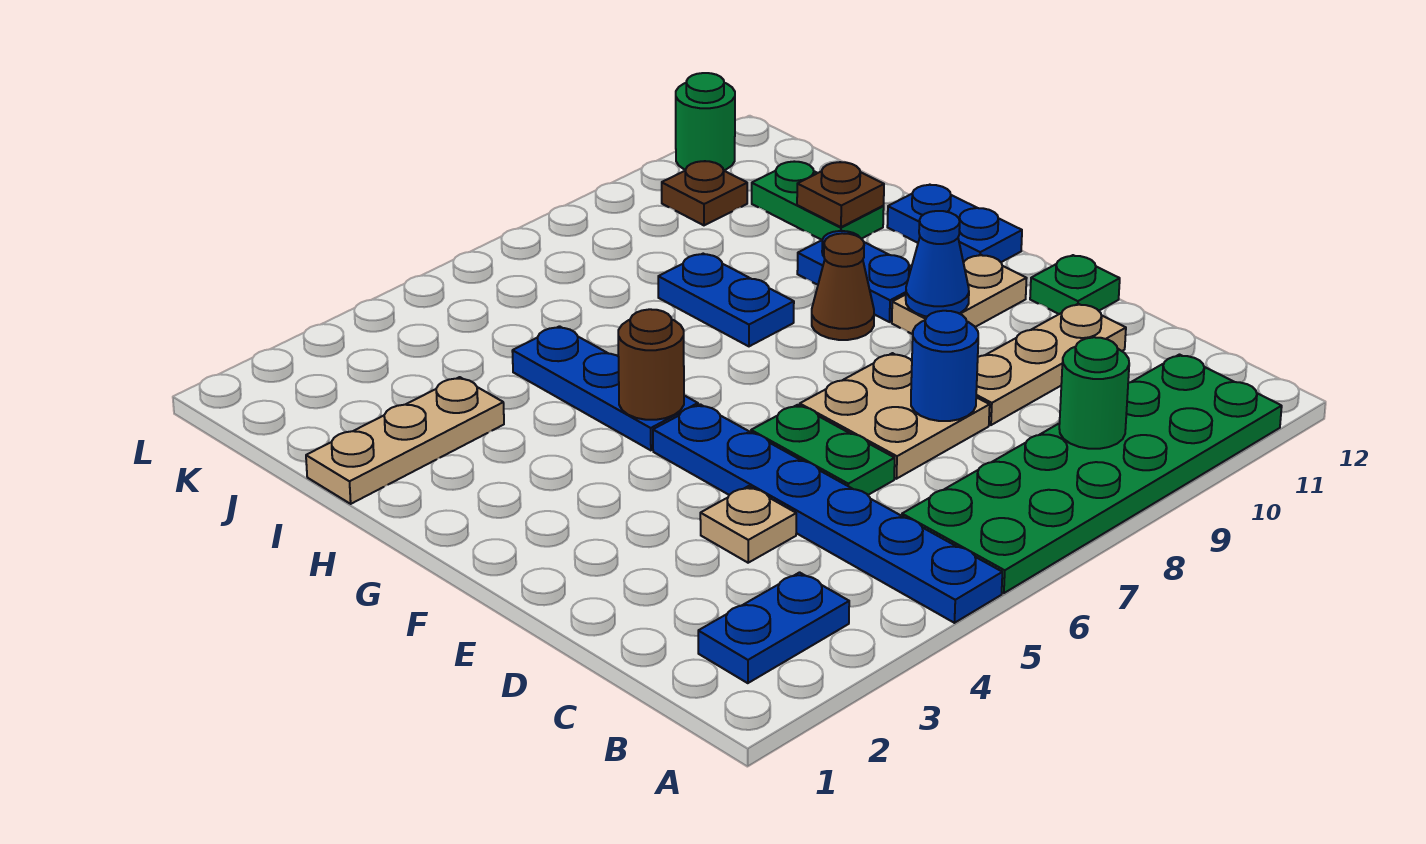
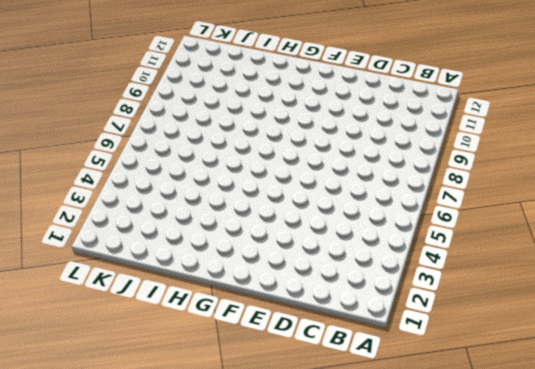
none -> blue 1x6 plate [653,404,1002,623]
none -> green 2x6 plate [902,355,1282,593]
none -> blue 1x2 plate [698,572,849,683]

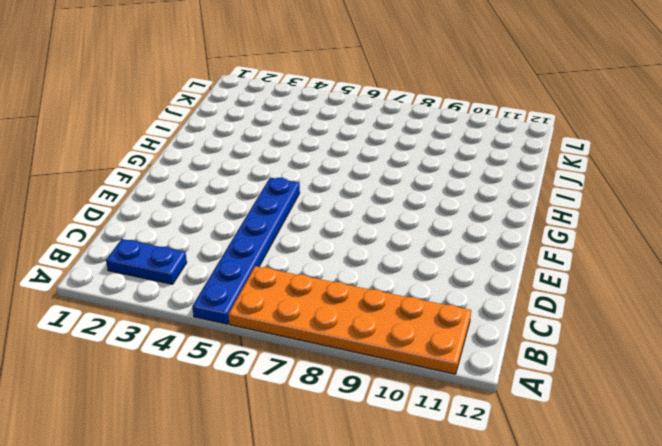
orange 2x6 plate [228,266,471,374] -> green 2x6 plate [902,355,1282,593]
none -> tan 1x1 plate [700,486,796,563]
none -> green 1x2 plate [751,405,895,495]
none -> tan 2x2 plate [800,353,990,479]

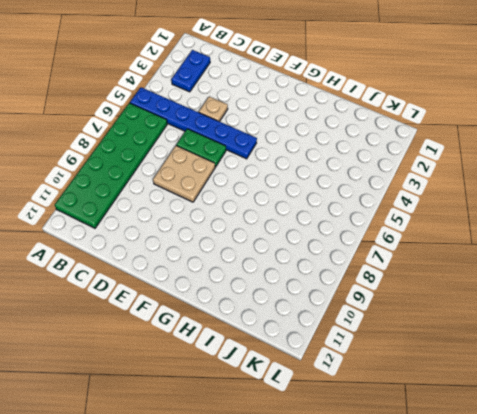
none -> tan 1x3 plate [976,304,1126,425]
none -> green 1x1 plate [1030,255,1120,314]
none -> tan 1x2 plate [892,255,1027,334]

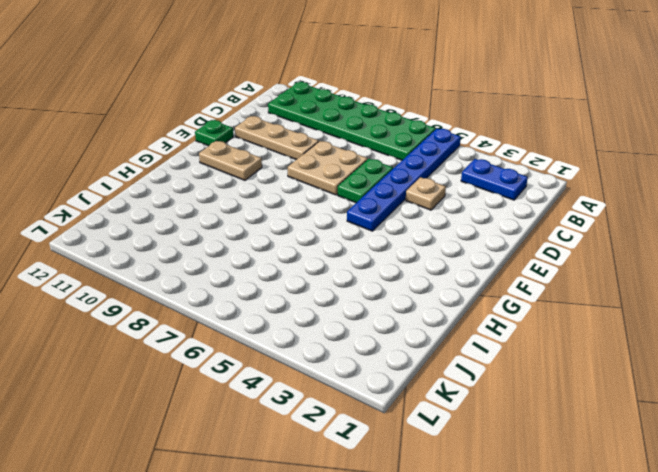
none -> blue 1x3 plate [512,326,698,450]
none -> brown 1x1 cone [812,233,874,340]
none -> blue 1x2 plate [797,231,912,322]

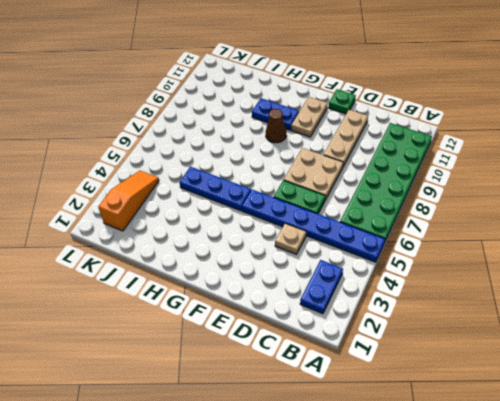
orange 1x3 slope [98,171,159,231] -> none
none -> blue 1x2 plate [887,185,1022,263]
none -> blue 1x2 plate [658,254,794,346]
none -> tan 1x3 plate [306,377,504,504]

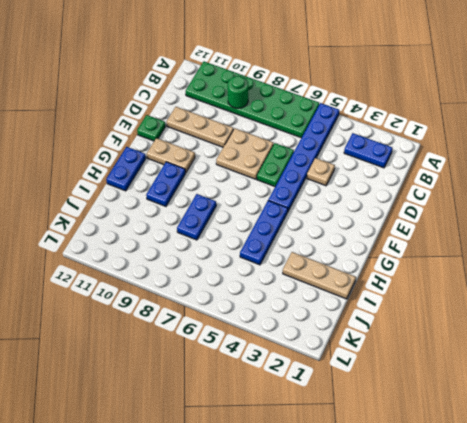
none -> brown 1x1 cone [812,233,874,340]
none -> green 1x2 plate [752,162,884,240]
none -> brown 1x1 plate [662,161,747,225]

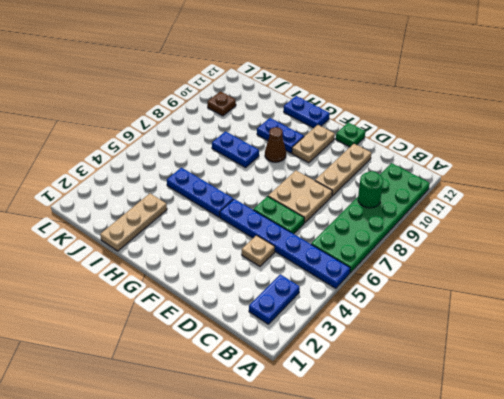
none -> green 1x2 plate [752,162,884,240]
none -> green 1x1 round brick [676,73,735,170]
none -> blue 1x1 round brick [911,311,978,421]

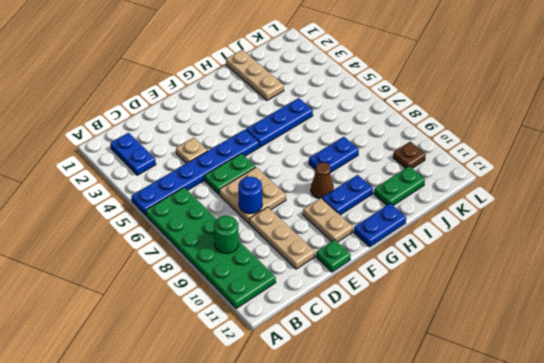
none -> green 1x1 round brick [676,73,735,170]
none -> blue 1x1 cone [906,211,969,316]
none -> brown 1x1 round brick [618,309,684,420]

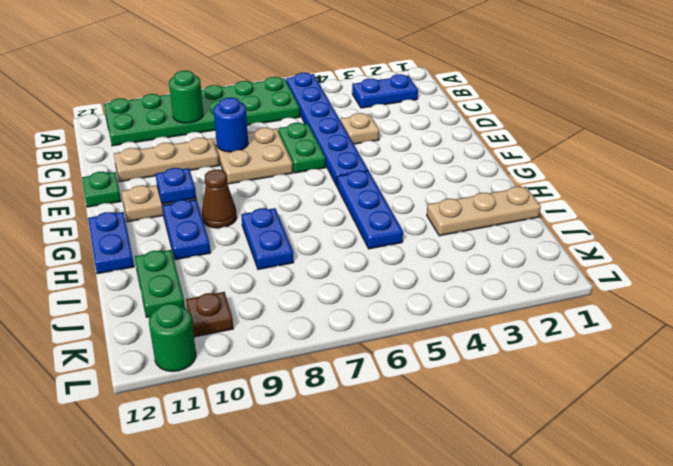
blue 1x1 plate [156,168,196,204] -> blue 1x1 cone [906,211,969,316]
none -> brown 1x1 round brick [618,309,684,420]
none -> brown 1x1 plate [797,162,884,227]

